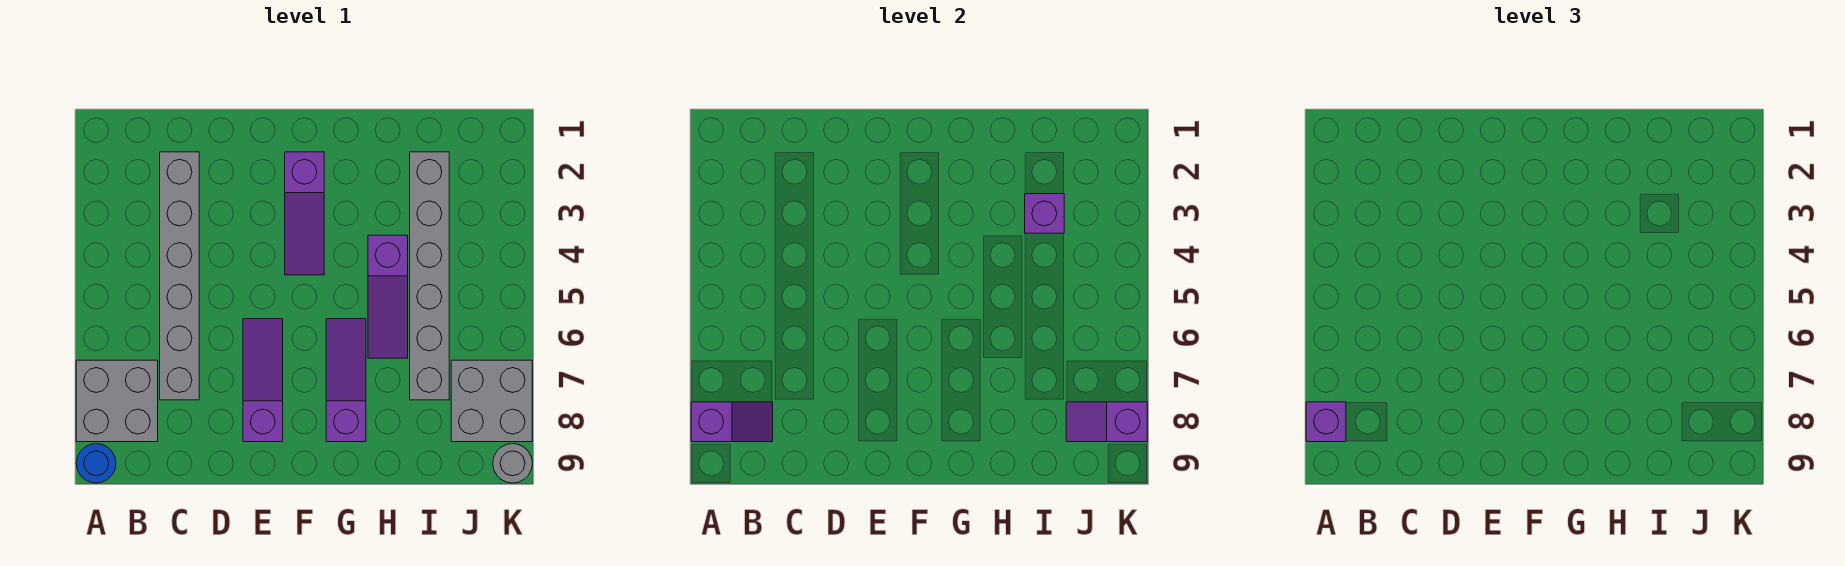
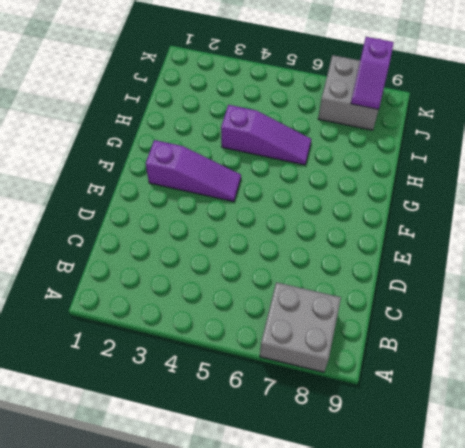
none -> blue 1x1 round brick [76,444,116,483]
none -> grey 1x6 brick [160,152,199,400]
none -> purple 1x3 slope [243,319,283,442]

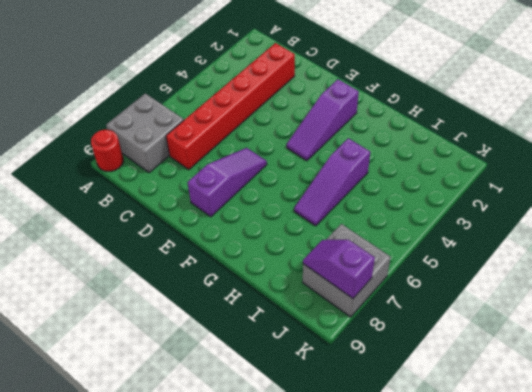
red 1x1 round brick [91,130,123,171] -> blue 1x1 round brick [76,444,116,483]
red 1x6 brick [166,43,295,170] -> grey 1x6 brick [160,152,199,400]
none -> purple 1x3 slope [326,319,366,442]
none -> grey 1x6 brick [410,152,449,400]
none -> grey 1x1 round brick [493,444,532,483]

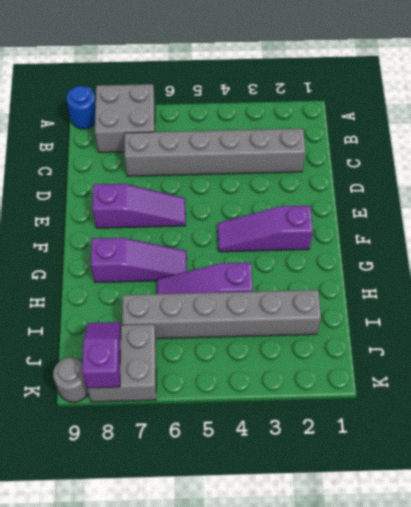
none -> purple 1x2 slope [691,402,773,442]
none -> purple 1x1 brick [1025,194,1064,233]
none -> purple 1x1 brick [1306,402,1346,442]

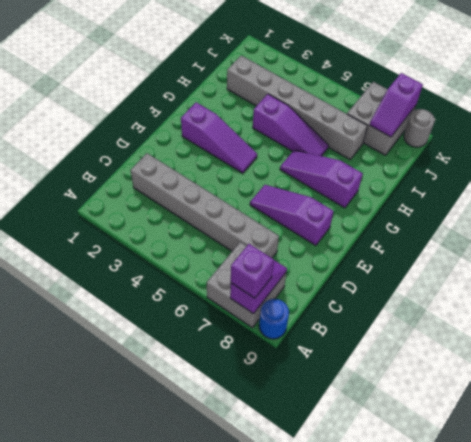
none -> purple 1x1 brick [1025,194,1064,233]

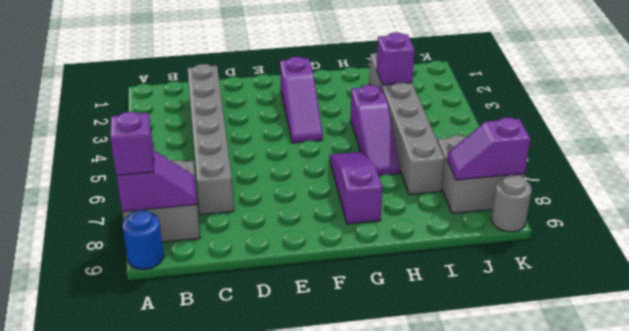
none -> purple 1x3 slope [243,319,283,442]

